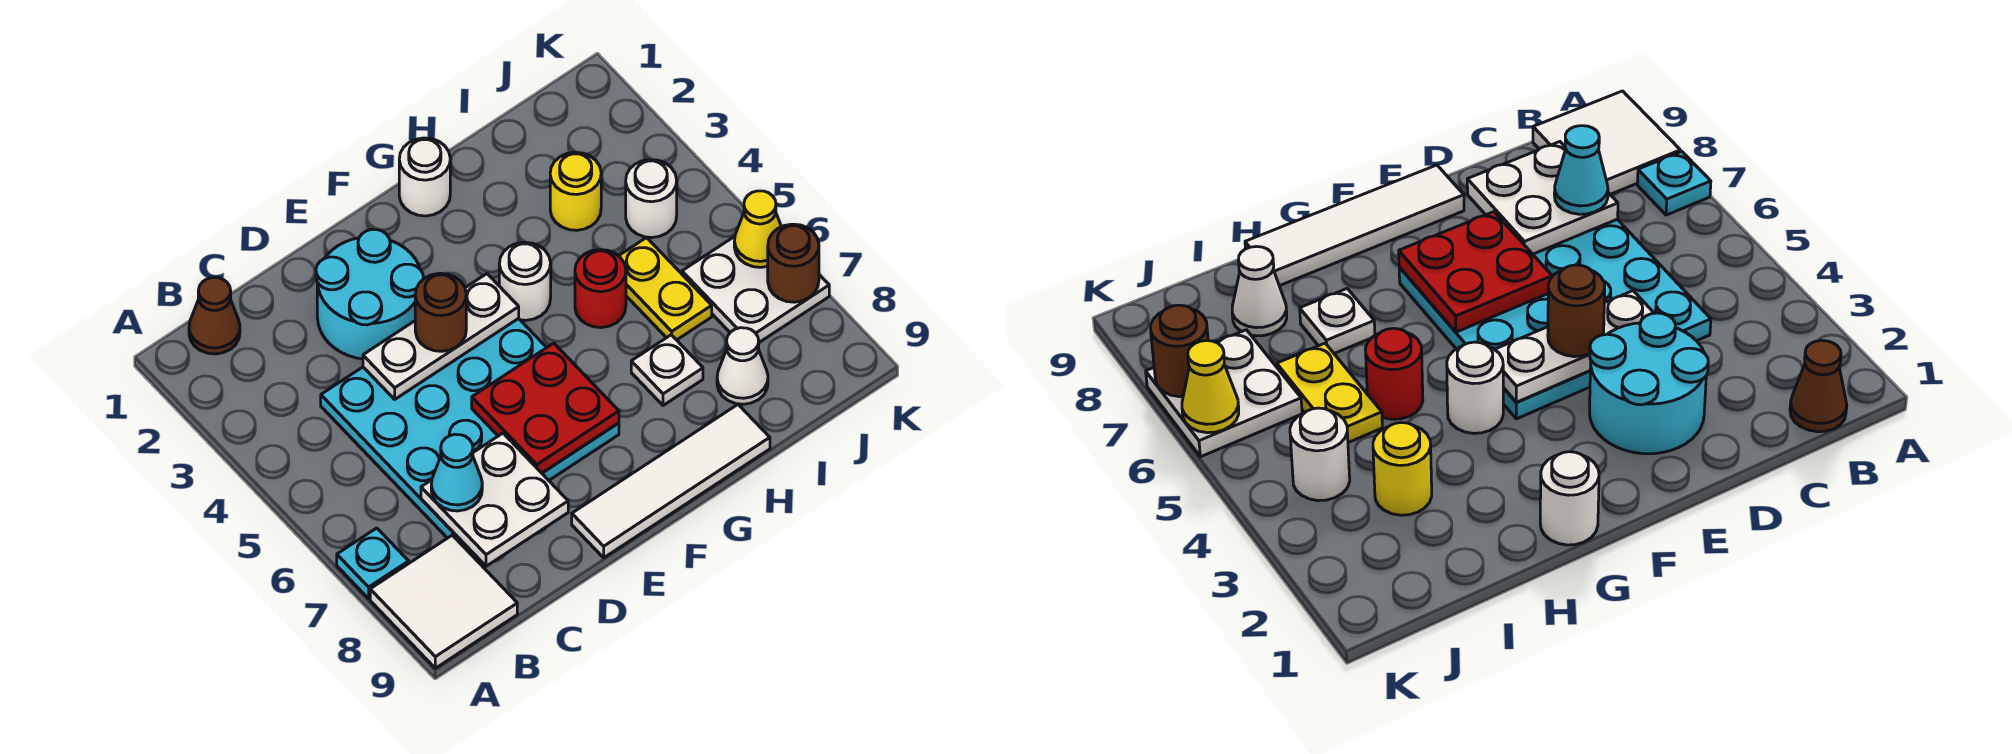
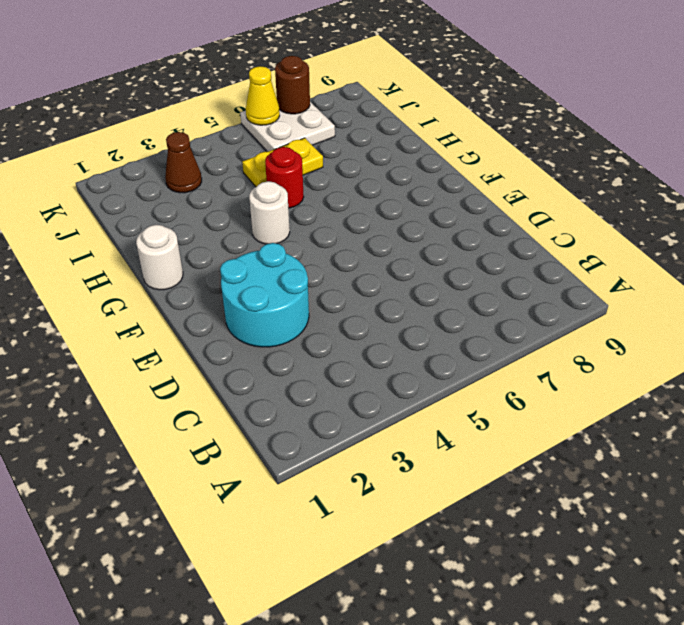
brown 1x1 cone [165,132,202,193] -> brown 1x1 cone moved to [189,278,240,354]
none -> cyan 1x1 plate [337,528,409,599]
none -> white 2x2 tile [370,535,517,668]
none -> cyan 4x4 plate [321,318,619,540]

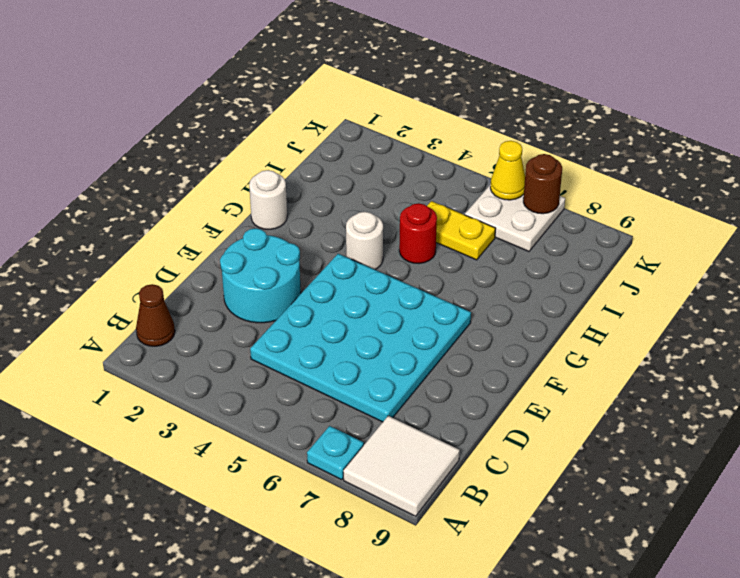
none -> white 1x4 tile [572,405,770,558]
none -> white 1x1 plate [631,335,703,405]
none -> yellow 1x1 round brick [550,152,601,230]

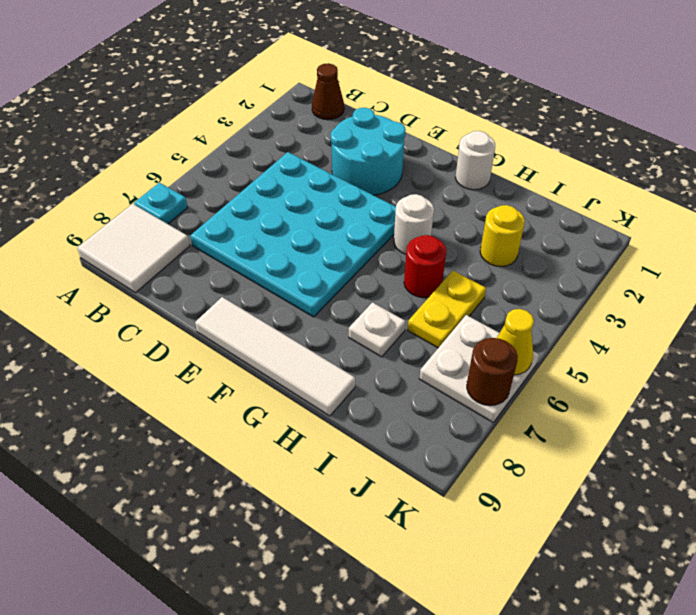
none -> white 1x1 cone [717,328,768,404]
none -> white 1x1 round brick [626,160,677,238]
none -> white 2x2 plate [421,433,568,566]

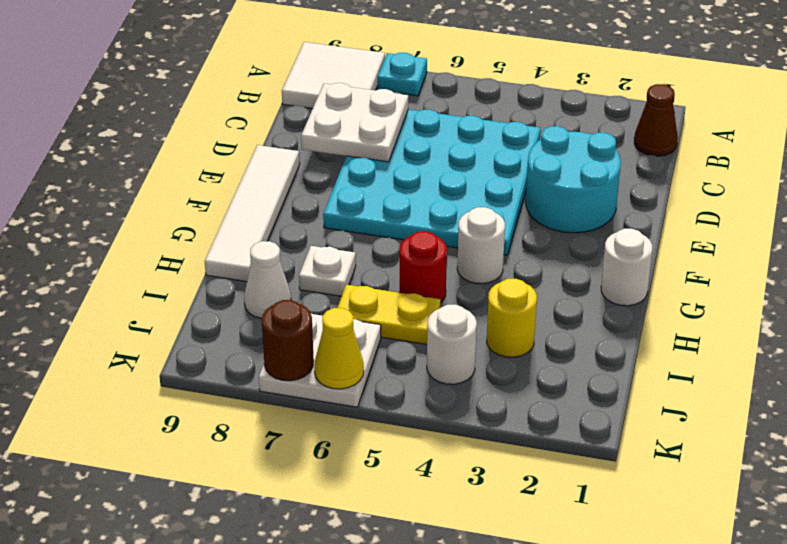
none -> white 1x3 plate [363,274,519,399]
none -> red 2x2 plate [472,343,619,473]
none -> cyan 1x1 cone [431,434,482,511]

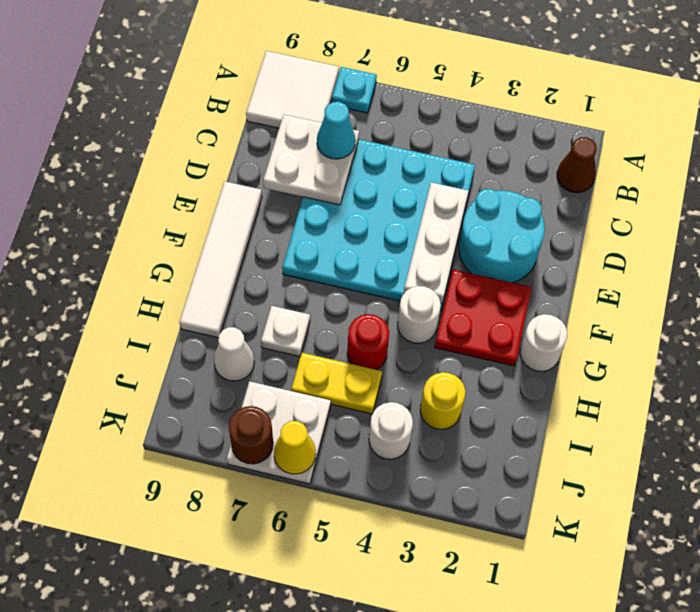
red 2x2 plate [435,270,532,366] -> red 2x2 plate moved to [472,343,619,473]
none -> brown 1x1 round brick [415,273,466,351]

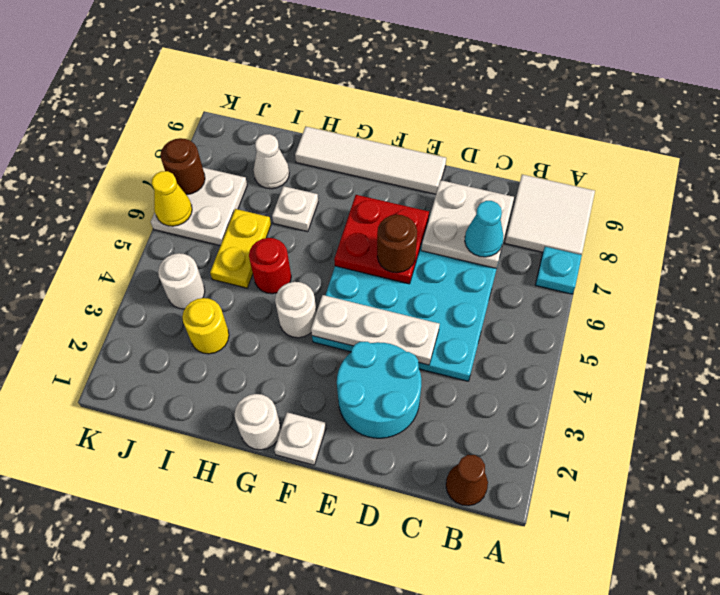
brown 1x1 round brick [377,215,417,273] -> brown 1x1 round brick moved to [415,273,466,351]
white 1x1 plate [274,412,326,465] -> none

